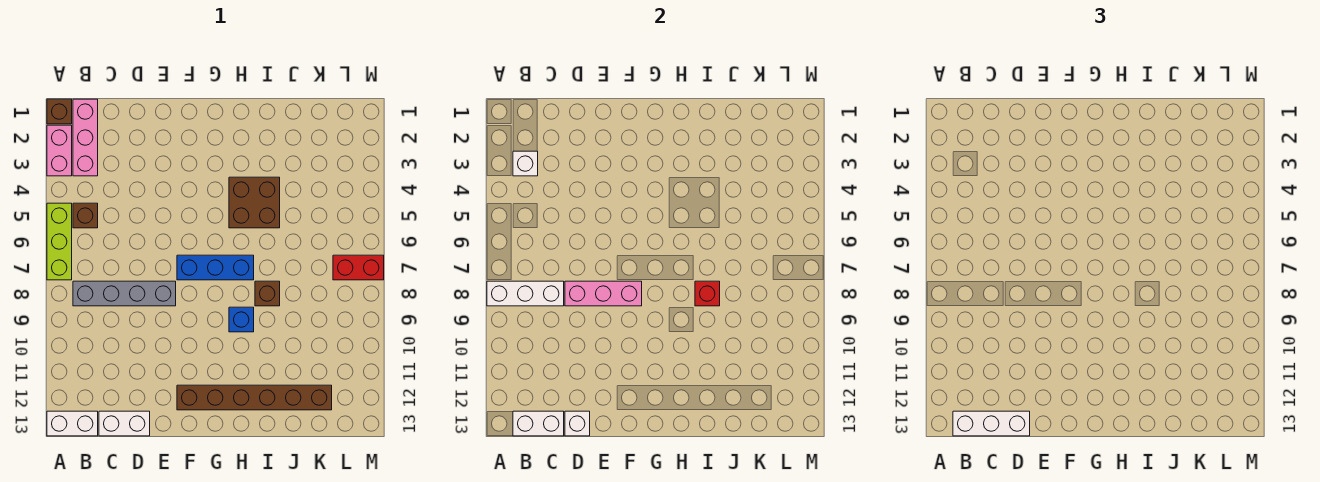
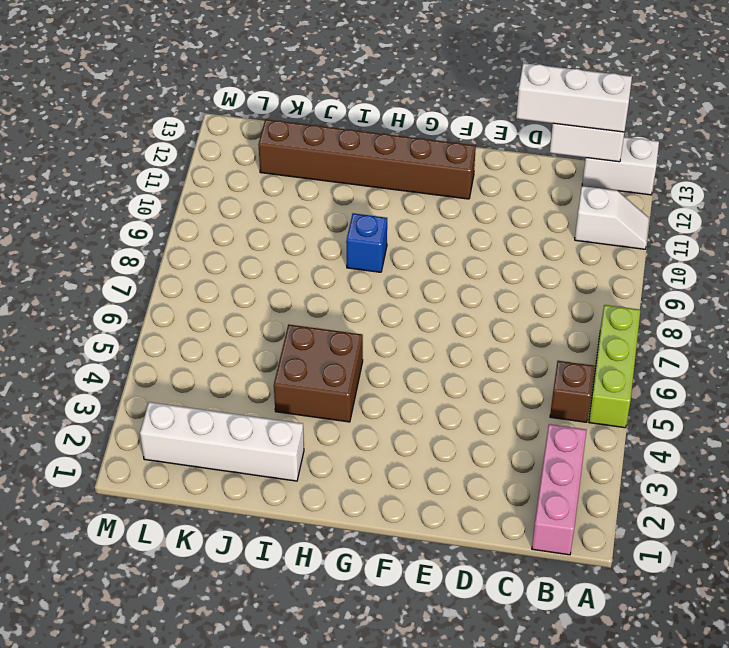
white 1x2 slope [575,186,649,249] -> none
white 1x4 brick [140,402,304,481] -> none
none -> brown 1x1 brick [47,99,72,124]
none -> pink 1x2 brick [47,125,72,176]
none -> grey 1x4 brick [73,281,176,306]

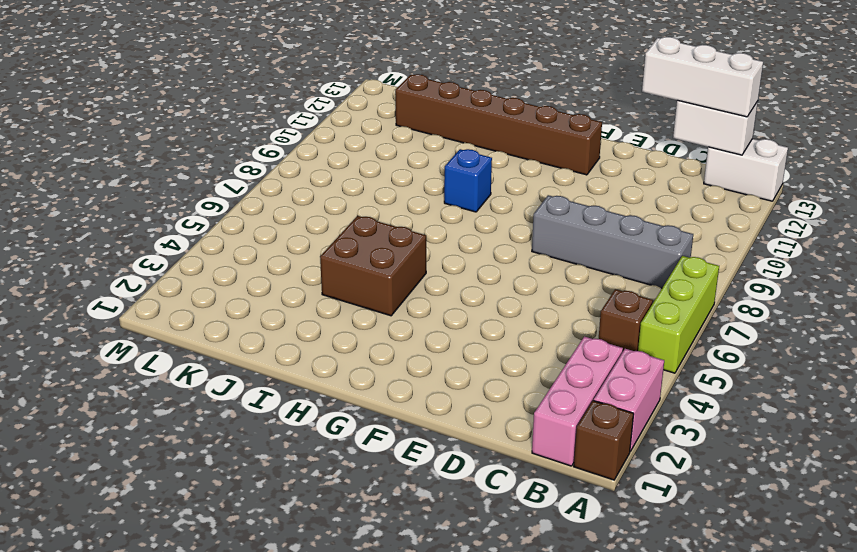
none -> white 1x2 brick [99,411,150,436]
none -> blue 1x3 brick [177,255,254,280]
none -> brown 1x1 brick [255,281,280,306]

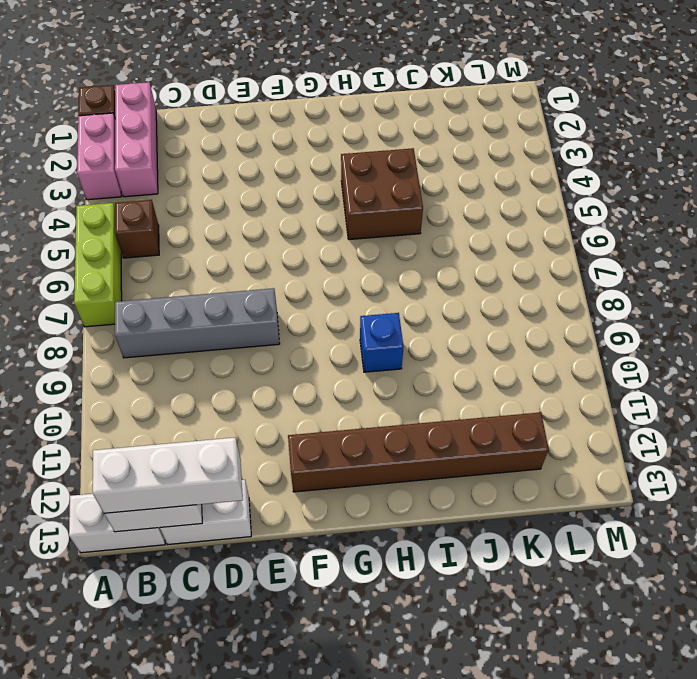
none -> blue 1x3 brick [177,255,254,280]
none -> brown 1x1 brick [255,281,280,306]
none -> red 1x2 brick [333,255,384,280]

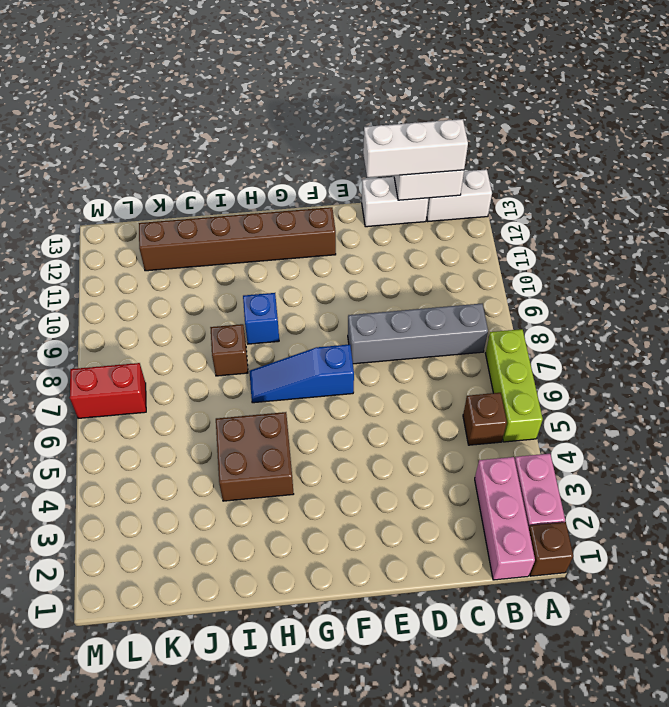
blue 1x3 slope [249,344,354,403] -> blue 1x3 brick [177,255,254,280]
none -> white 1x3 brick [487,281,564,306]
none -> white 1x1 brick [513,151,538,176]
none -> pink 1x3 brick [565,281,642,306]

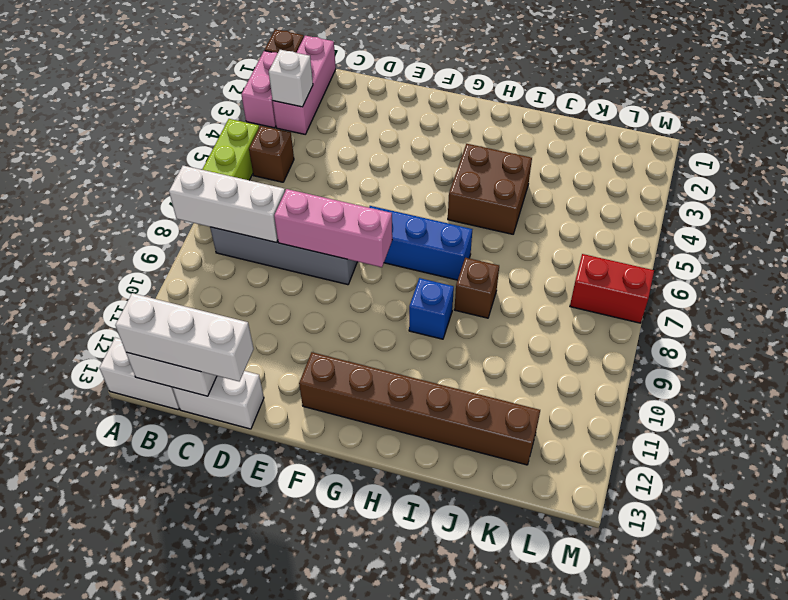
none -> white 1x1 brick [565,411,590,436]
none -> red 1x1 brick [695,281,720,306]

